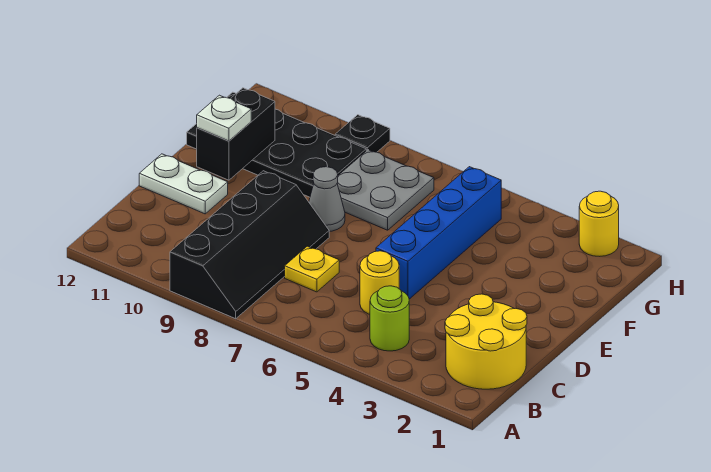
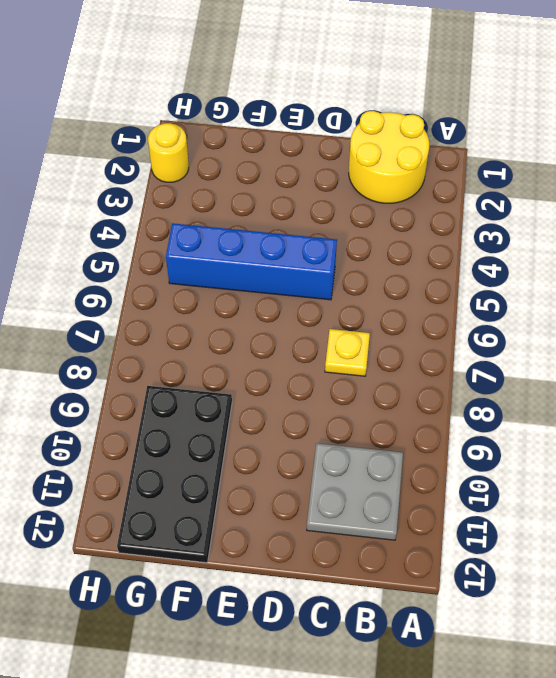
grey 2x2 plate [307,443,403,540] -> grey 2x2 plate moved to [337,150,434,230]
none -> black 2x4 slope [170,171,329,319]
none -> lime 1x1 round brick [370,286,409,351]
none -> yellow 1x1 round brick [360,251,399,314]

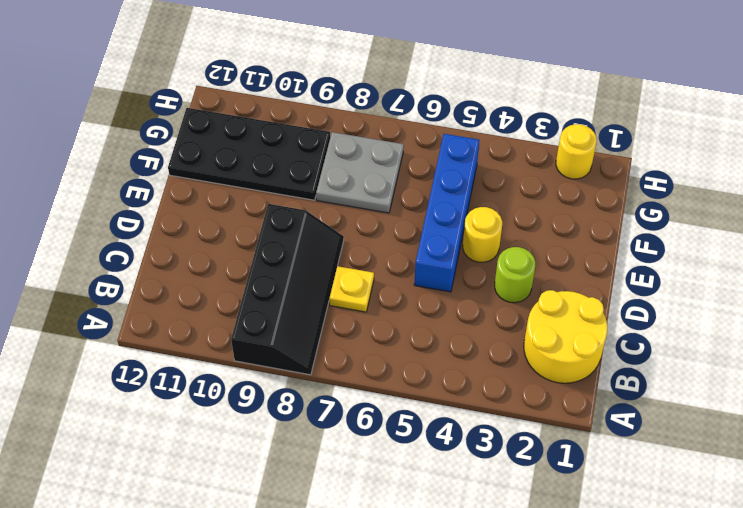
lime 1x1 round brick [495,247,535,303] -> lime 1x1 round brick moved to [370,286,409,351]
yellow 1x1 round brick [463,207,502,262] -> yellow 1x1 round brick moved to [360,251,399,314]
none -> white 1x2 plate [139,154,228,214]
none -> grey 1x1 cone [309,167,345,232]
none -> black 1x1 plate [335,115,390,152]

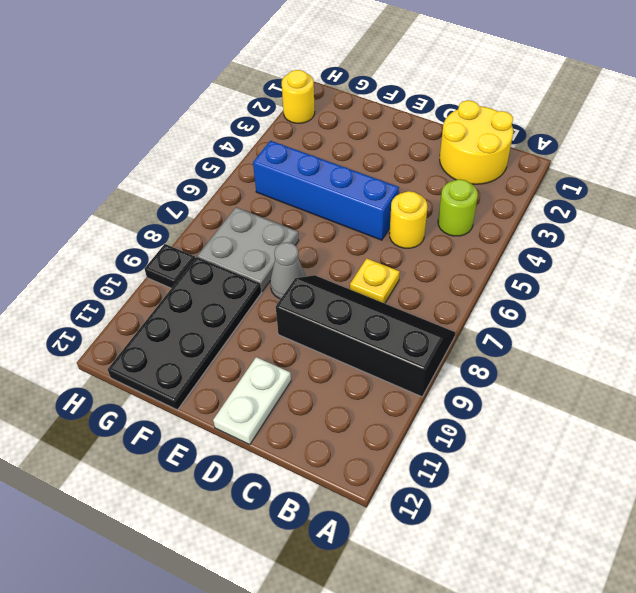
none -> black 1x2 brick [197,88,275,180]
none -> white 1x1 plate [197,95,251,141]

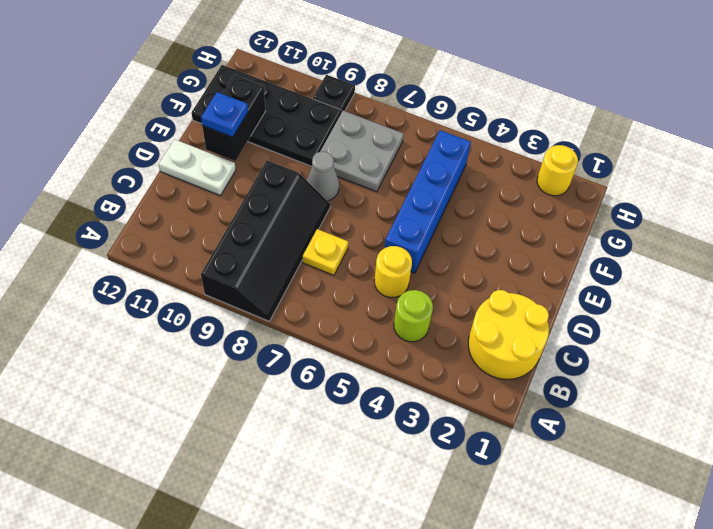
blue 1x1 plate [201,92,248,137] -> white 1x1 plate [197,95,251,141]

